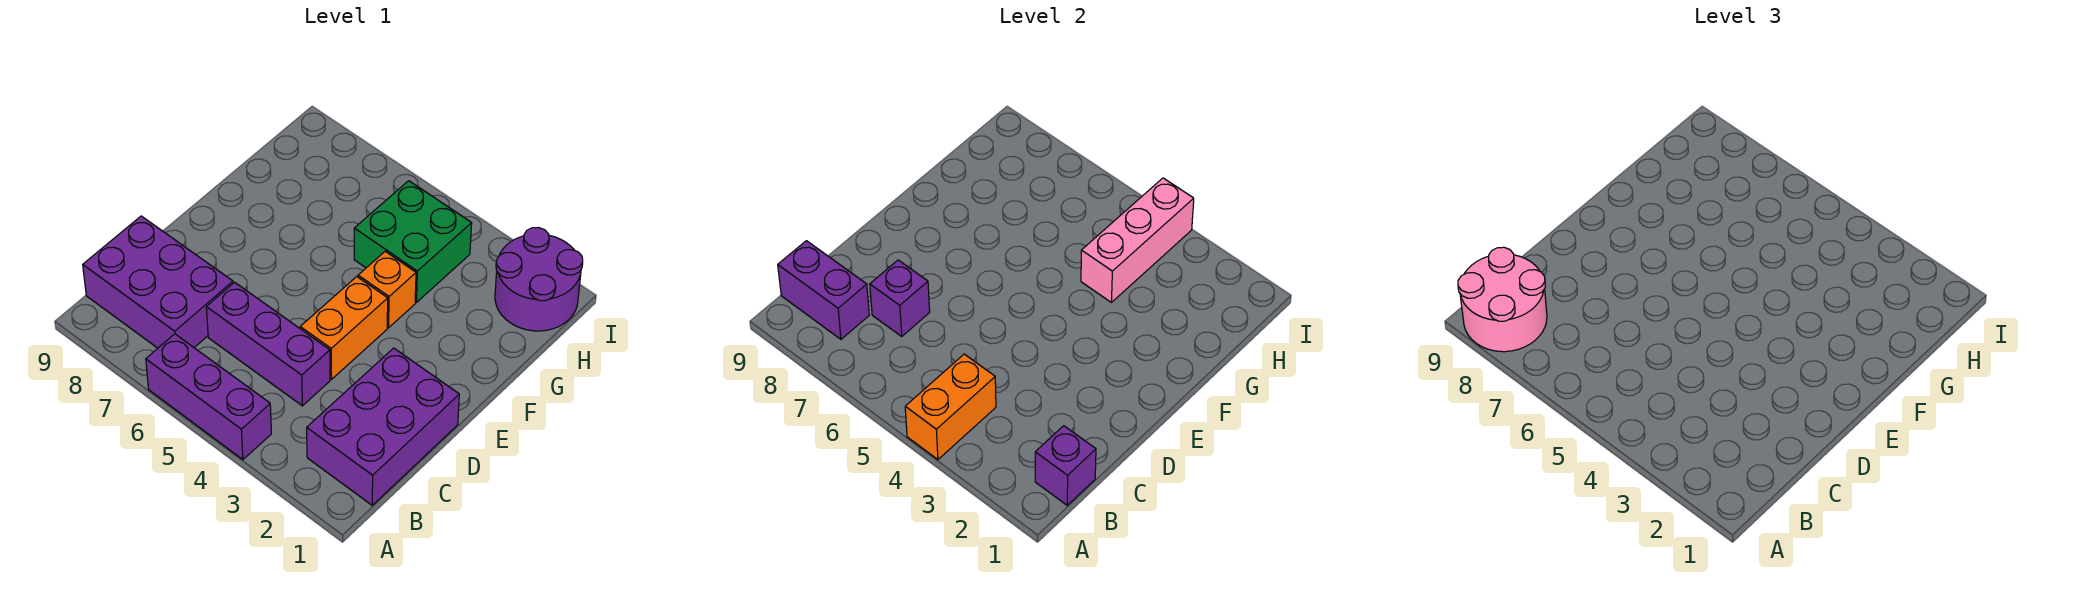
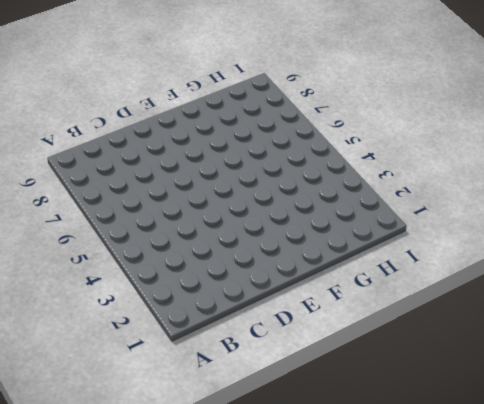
none -> purple 1x3 brick [146,334,271,460]
none -> purple 2x3 brick [307,348,459,505]
none -> purple 2x3 brick [83,216,233,348]

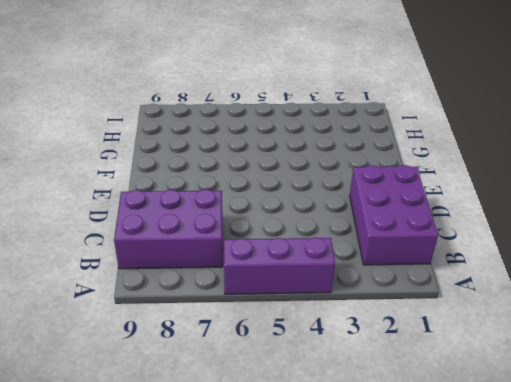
none -> purple 1x3 brick [206,282,330,406]
none -> orange 1x2 brick [300,277,388,379]
none -> orange 1x1 brick [358,251,416,328]

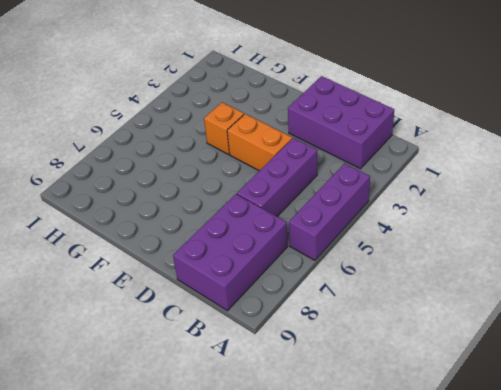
none -> green 2x2 brick [354,181,472,302]
none -> purple 2x2 round brick [495,228,583,331]
none -> orange 1x2 brick [905,354,996,460]

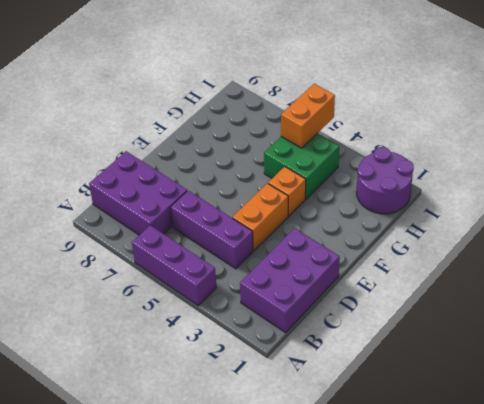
orange 1x2 brick [281,84,335,148] -> orange 1x2 brick moved to [905,354,996,460]
none -> purple 1x1 brick [1035,426,1096,505]
none -> purple 1x2 brick [778,241,869,339]
none -> purple 1x1 brick [870,260,930,336]

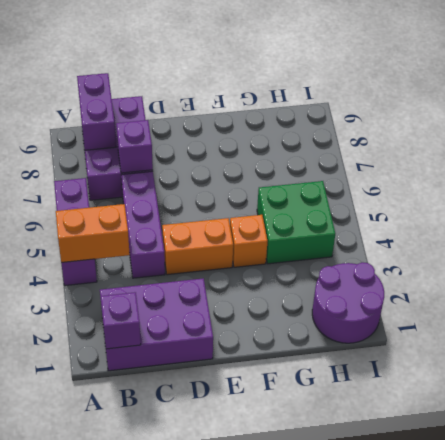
none -> pink 1x3 brick [1081,178,1194,302]
none -> pink 2x2 round brick [1458,247,1547,352]

